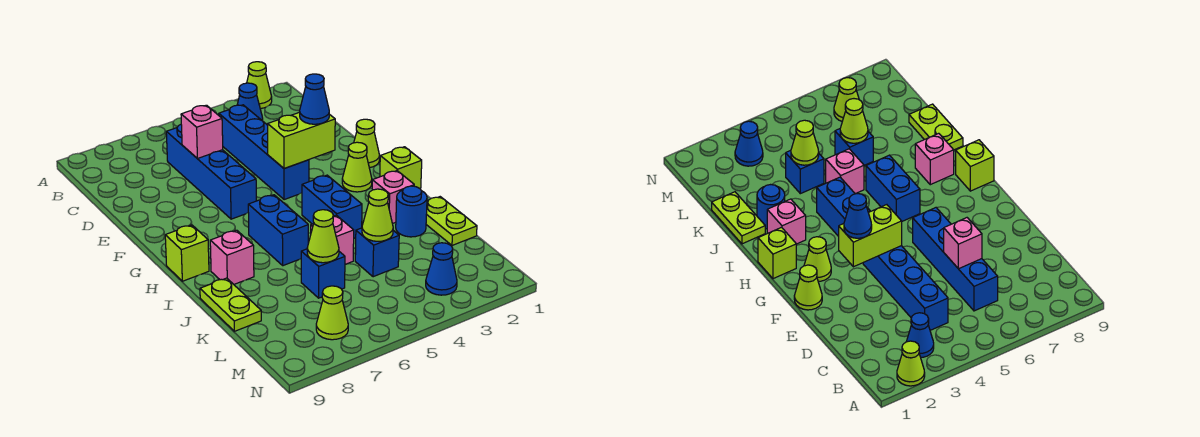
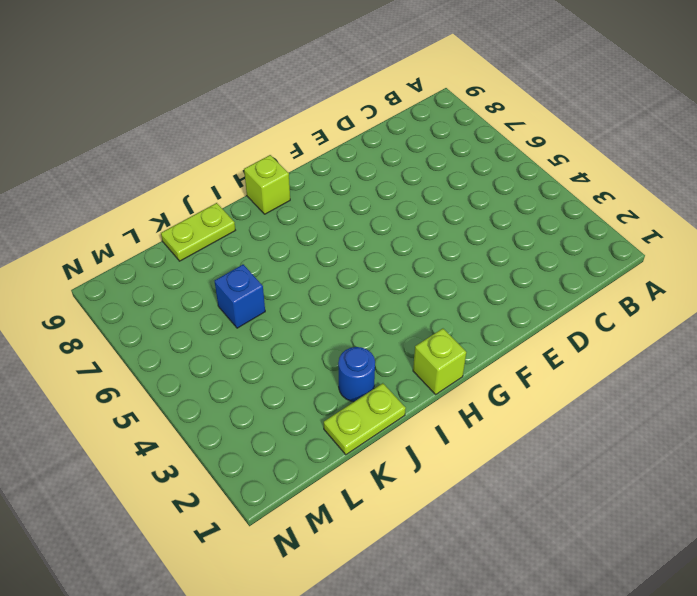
none -> lime 1x1 cone [247,62,272,109]
none -> blue 1x1 cone [237,83,263,121]
none -> blue 1x4 brick [219,105,309,200]

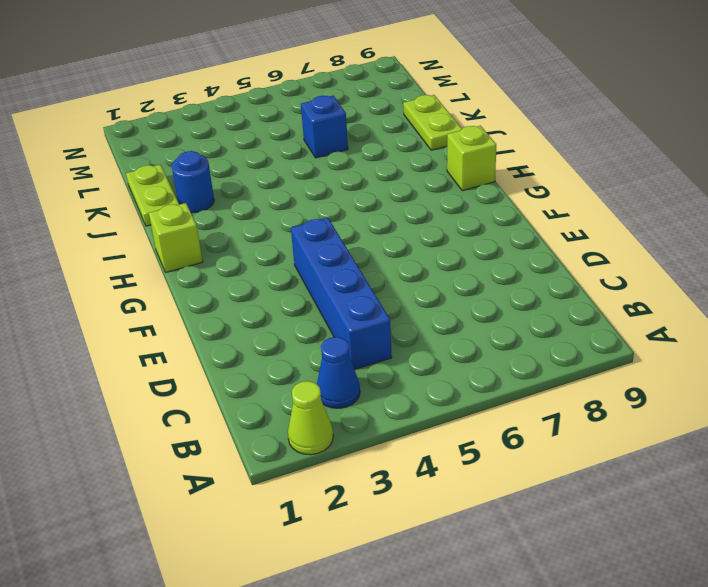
none -> blue 1x4 brick [166,125,256,219]
none -> lime 1x1 cone [354,119,380,168]
none -> lime 1x1 cone [342,142,372,192]

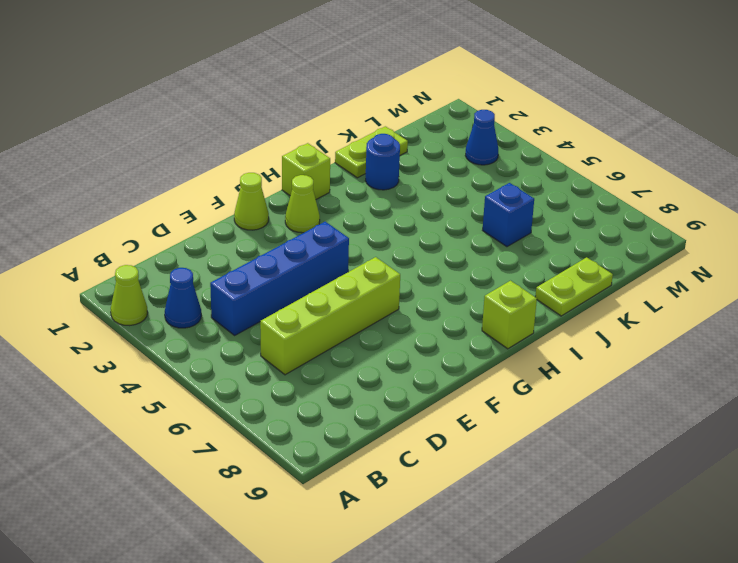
lime 1x4 brick [260,257,400,375] -> blue 1x4 brick [166,125,256,219]
none -> blue 1x2 brick [302,175,362,238]
none -> blue 1x2 brick [248,195,308,266]
none -> pink 1x1 brick [372,171,414,224]

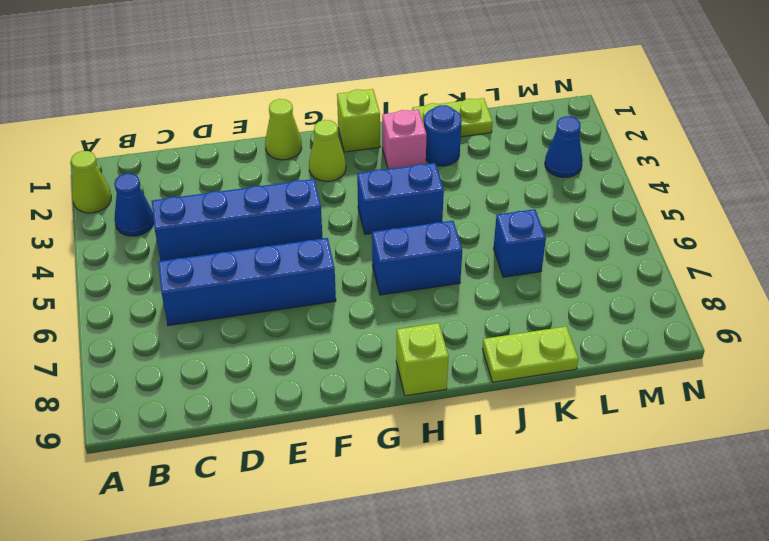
none -> pink 1x1 brick [210,230,254,284]
none -> pink 1x1 brick [311,215,354,264]
none -> blue 1x1 brick [355,228,399,277]

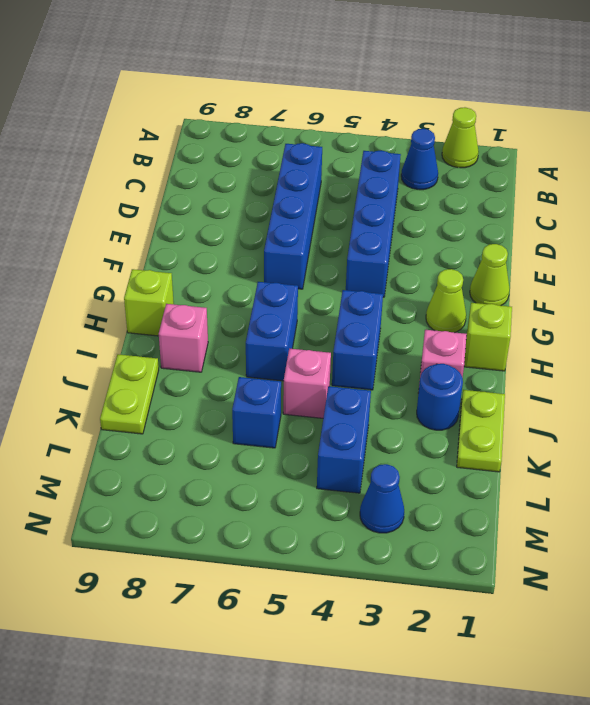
blue 1x2 brick [317,386,371,493] -> blue 1x1 brick [355,228,399,277]
none -> lime 1x1 cone [316,286,348,340]
none -> pink 1x1 brick [181,105,223,158]
none -> lime 1x2 brick [268,112,335,169]

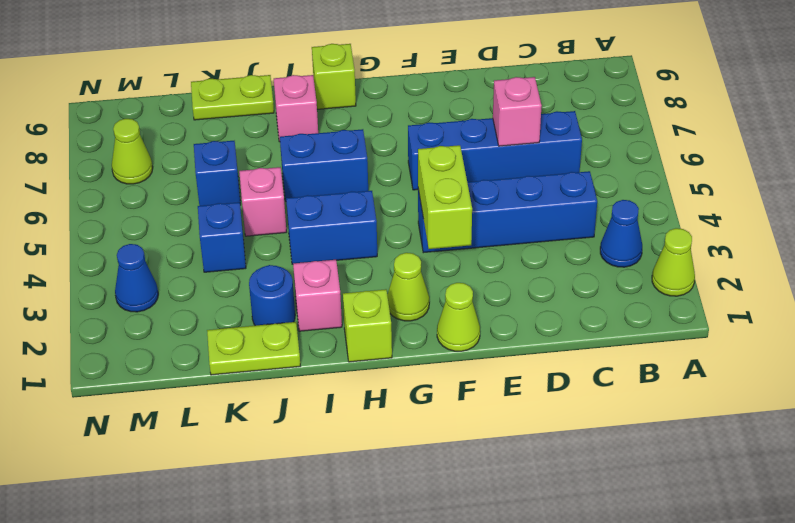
none -> lime 1x1 cone [362,189,393,241]
none -> lime 1x1 cone [307,210,339,263]
none -> blue 1x1 cone [300,74,329,124]

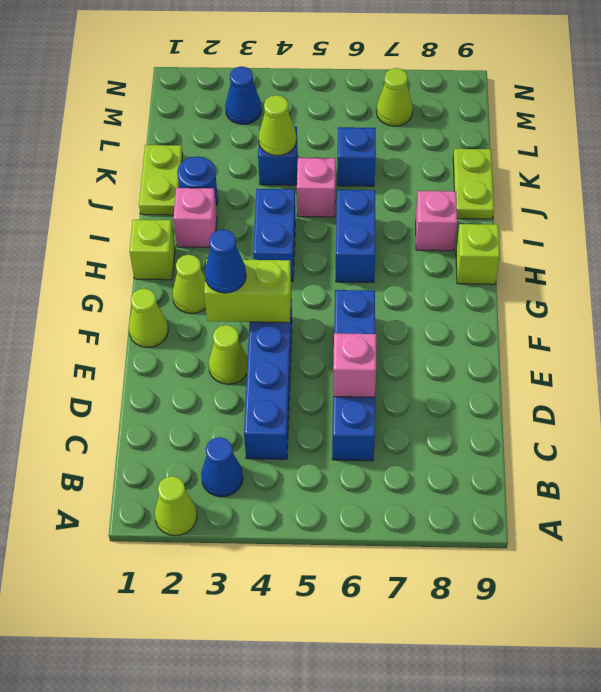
lime 1x1 cone [209,325,248,384] -> lime 1x1 cone moved to [307,210,339,263]

